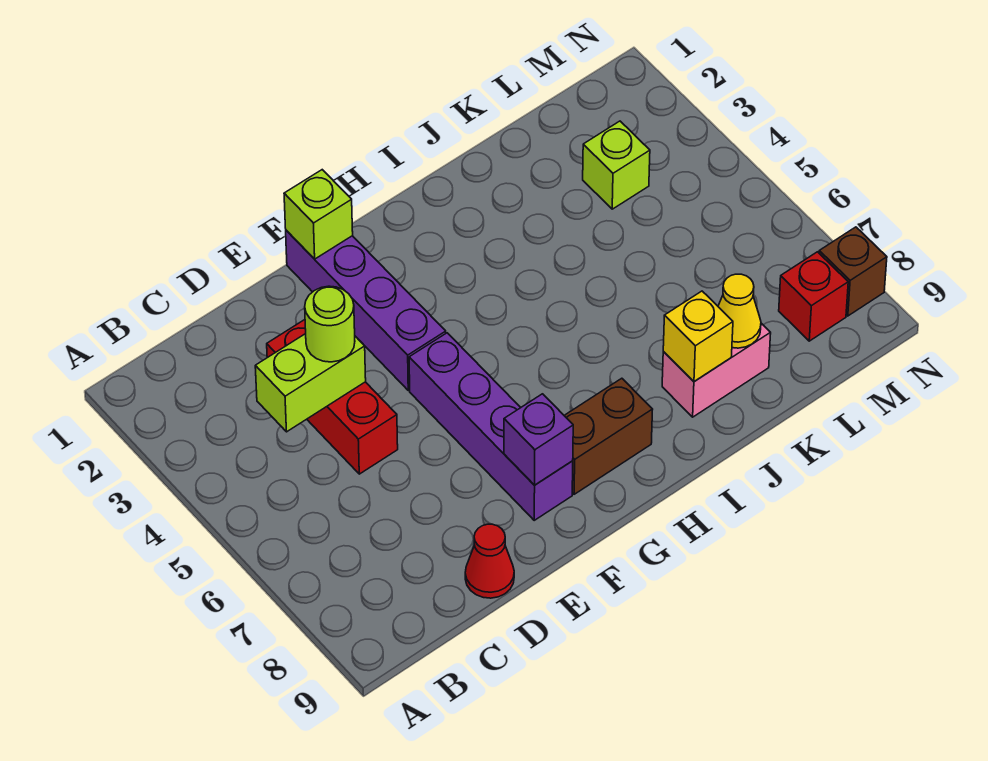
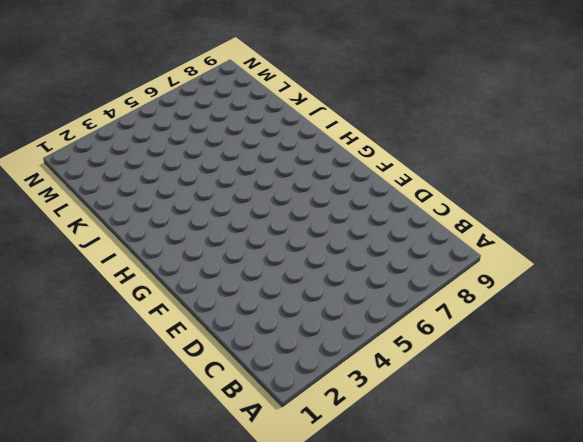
none -> red 1x3 brick [267,320,398,474]
none -> red 1x1 cone [465,524,514,598]
none -> purple 1x4 brick [286,230,446,390]

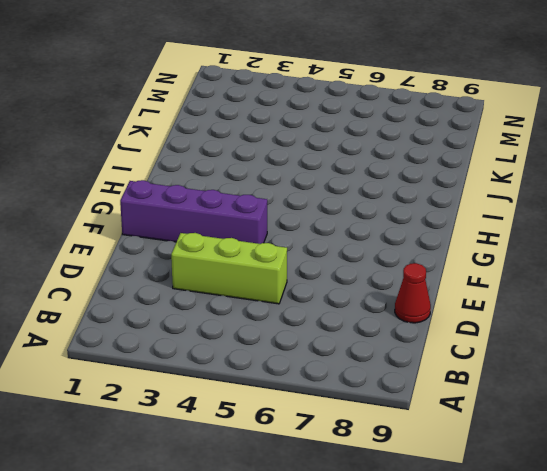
lime 1x3 brick [171,233,287,304] -> red 1x3 brick [267,320,398,474]
none -> purple 1x4 brick [409,333,573,520]
none -> brown 1x2 brick [564,378,653,494]
none -> pink 1x2 brick [662,323,771,417]

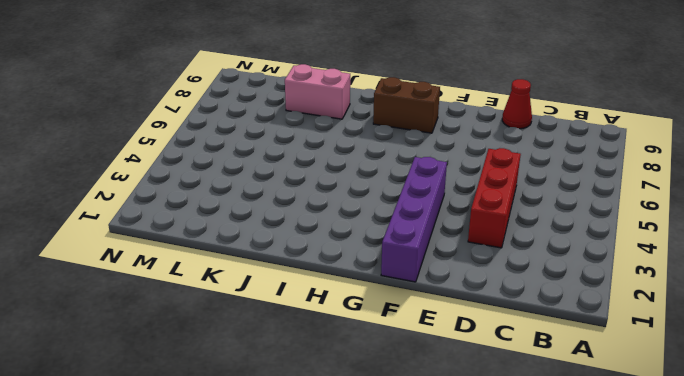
none -> purple 1x4 brick [409,333,573,520]
none -> lime 1x1 brick [583,121,650,209]
none -> red 1x1 brick [779,252,848,341]

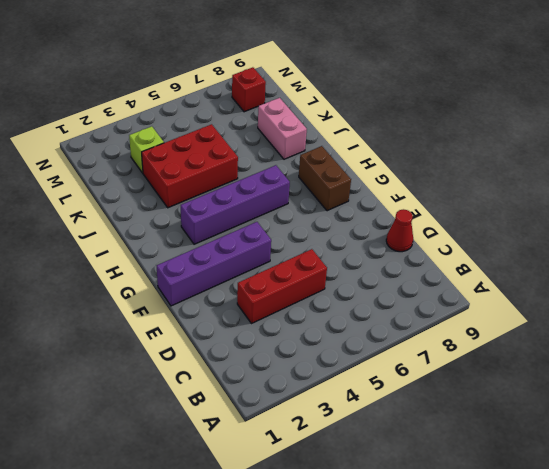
purple 1x4 brick [181,165,290,244] -> purple 1x4 brick moved to [409,333,573,520]
red 2x3 brick [142,124,238,208] -> none
none -> brown 1x1 brick [819,227,887,316]
none -> lime 1x2 brick [255,334,366,432]
none -> lime 1x1 brick [284,170,353,259]

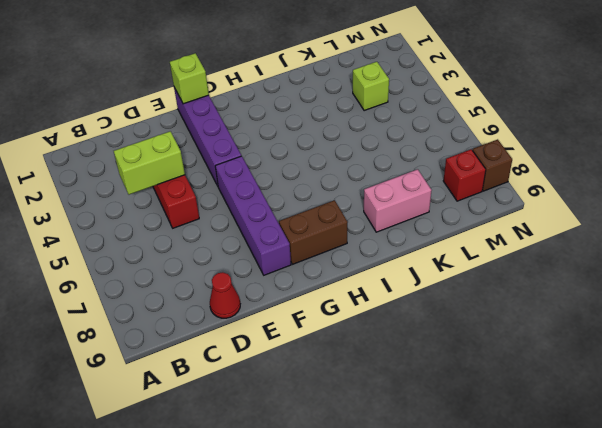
none -> purple 1x1 brick [504,394,573,485]
none -> yellow 1x1 brick [663,291,733,382]
none -> yellow 1x1 cone [718,274,761,348]

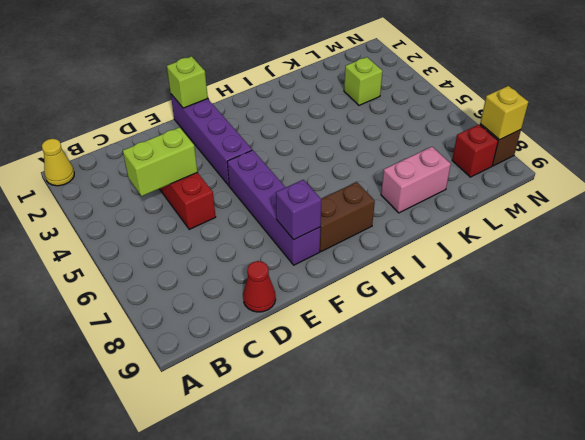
yellow 1x1 cone [42,139,74,186] -> yellow 1x1 cone moved to [718,274,761,348]
yellow 1x1 brick [480,86,528,140] -> yellow 1x1 brick moved to [663,291,733,382]
none -> lime 1x1 round brick [305,286,355,362]

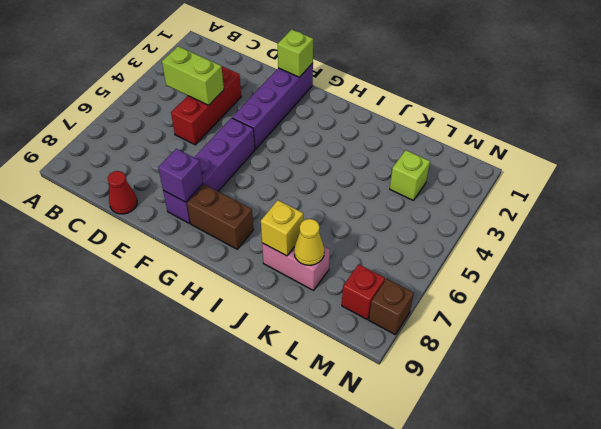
none -> lime 1x1 round brick [305,286,355,362]

